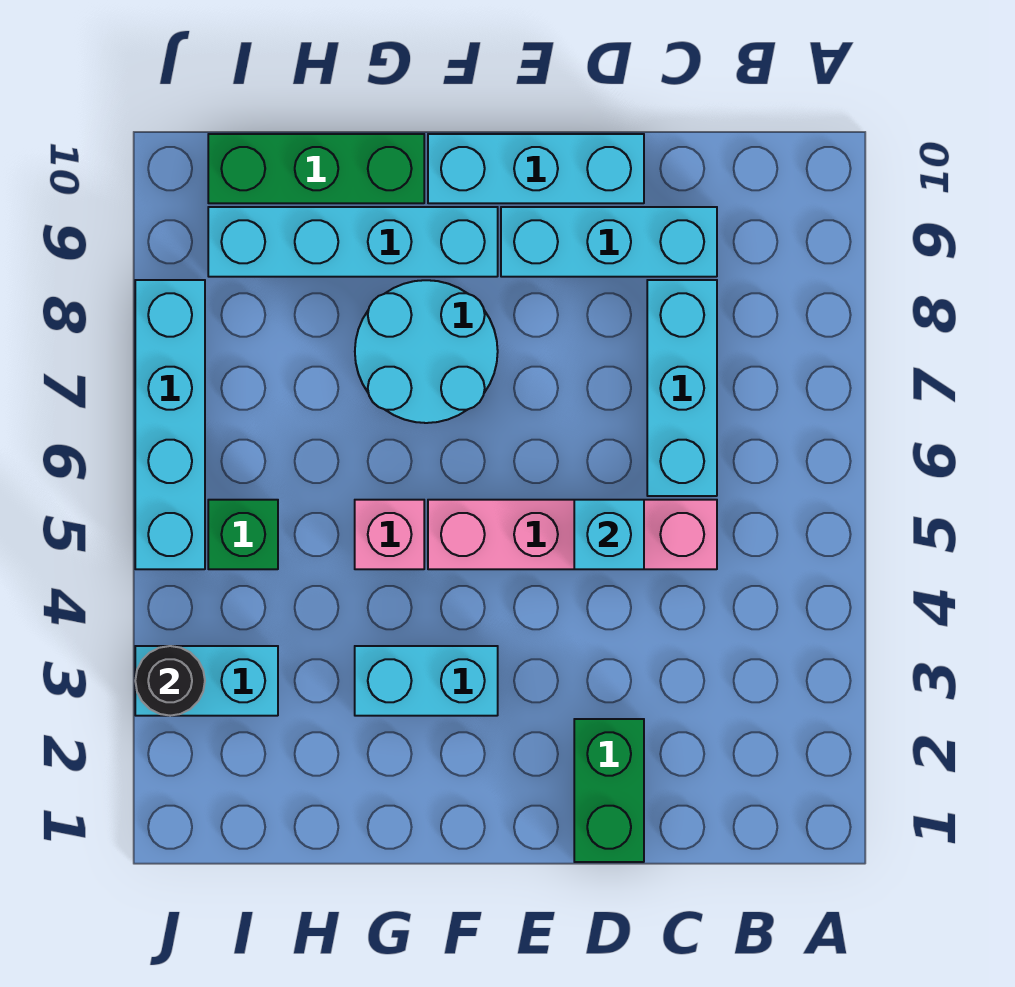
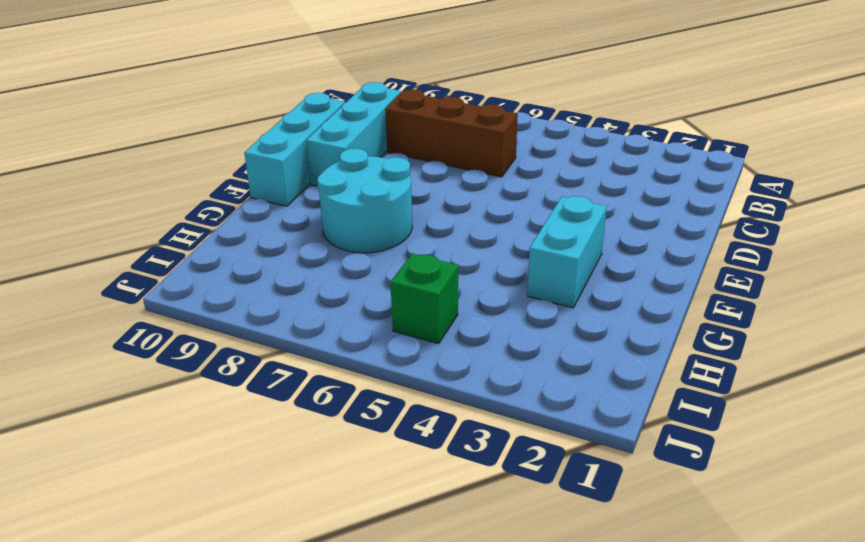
brown 1x3 brick [385,89,518,177] -> cyan 1x3 brick [647,280,717,496]
none -> pink 1x4 brick [428,500,717,569]
none -> green 1x2 brick [574,719,644,862]
none -> cyan 1x4 brick [208,207,498,277]

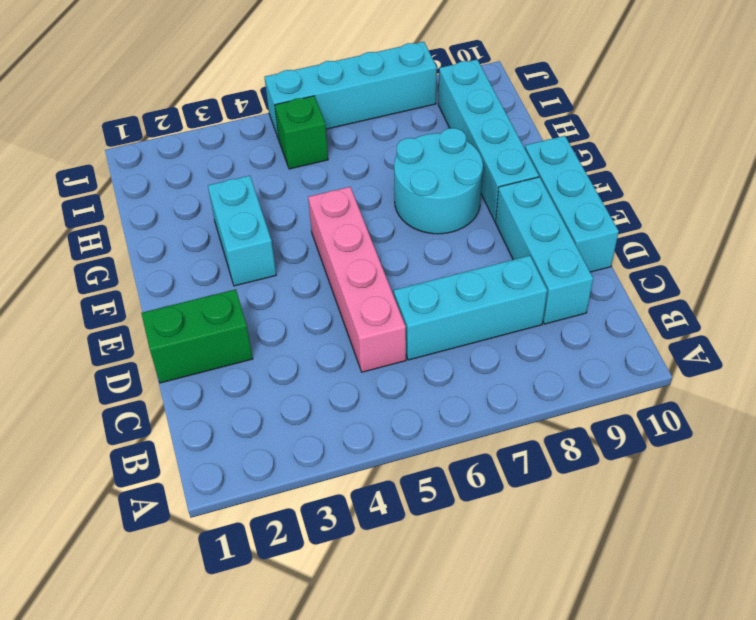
none -> pink 1x1 brick [355,500,424,569]
none -> green 1x3 brick [208,134,424,203]
none -> cyan 1x2 brick [135,646,278,716]

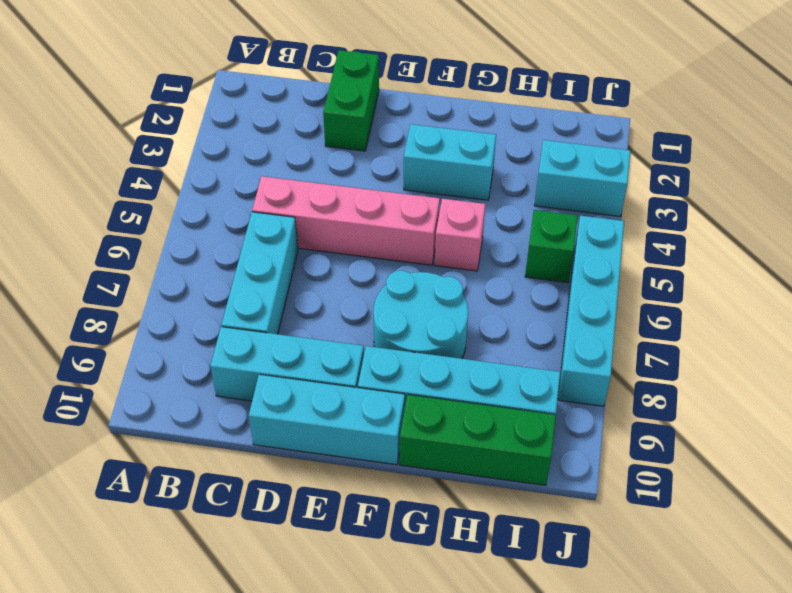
none -> cyan 1x1 brick [574,500,644,569]
none -> black 1x1 round brick [135,646,205,716]

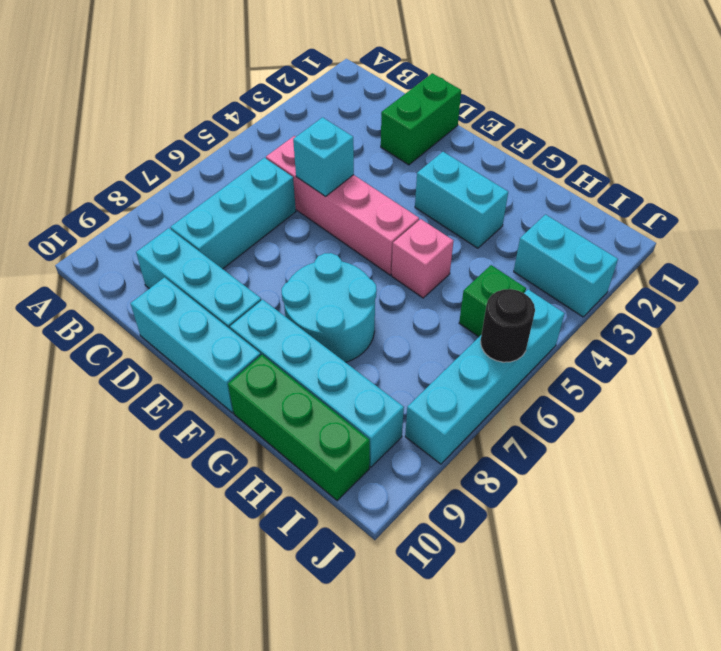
black 1x1 round brick [481,289,535,362] -> black 1x1 round brick moved to [135,646,205,716]

